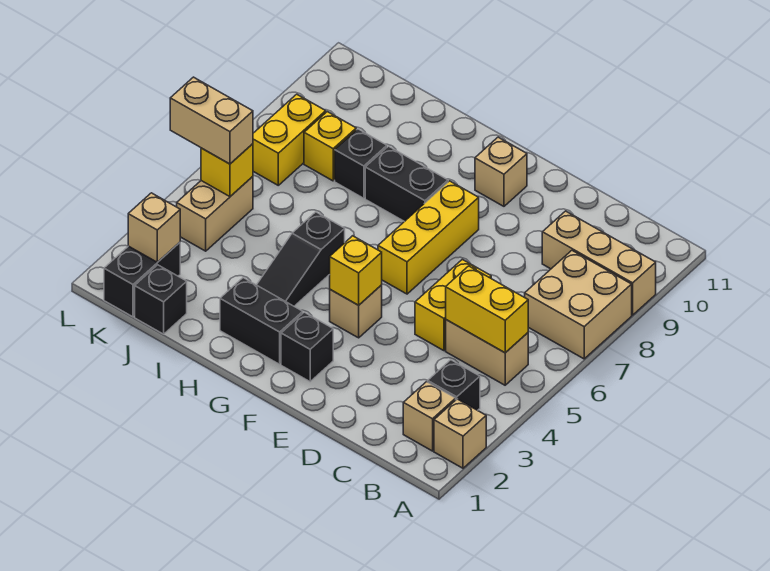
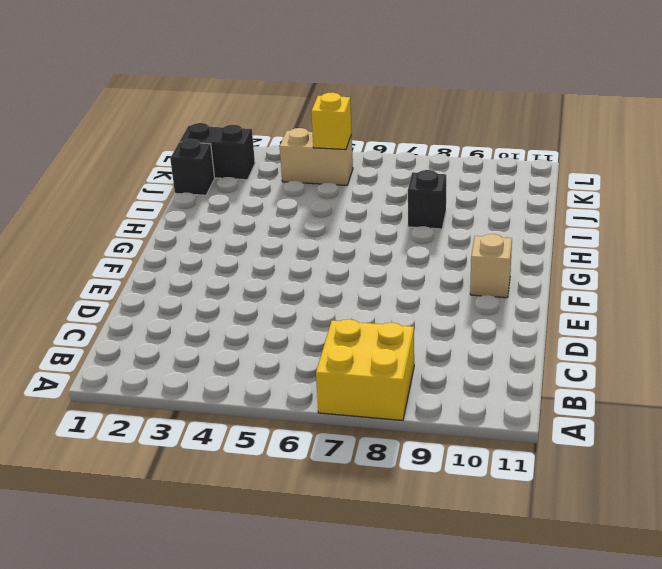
yellow 2x2 brick [316,319,414,420] -> tan 2x2 brick [525,251,632,359]
none -> tan 1x1 brick [434,399,486,468]
none -> tan 1x3 brick [542,211,656,315]
none -> tan 1x1 brick [403,382,456,451]

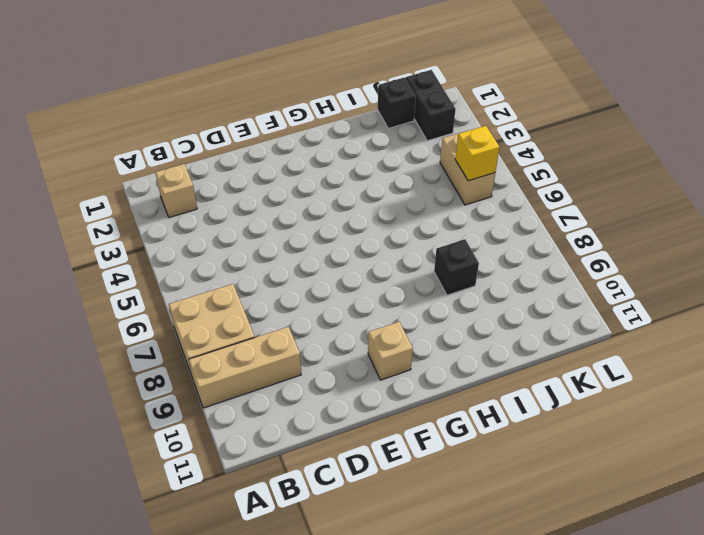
none -> tan 1x1 brick [434,399,486,468]
none -> black 1x1 brick [428,360,480,410]
none -> tan 1x2 brick [446,320,528,385]

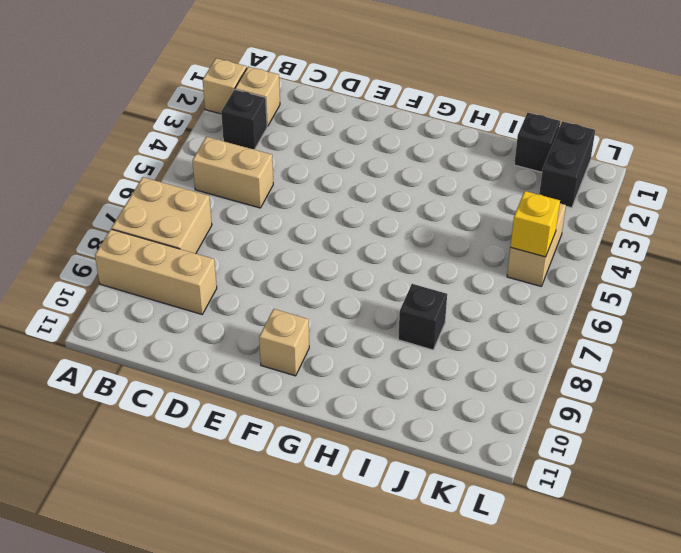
none -> yellow 1x2 brick [415,259,491,351]
none -> black 1x1 brick [281,312,333,382]
none -> tan 1x1 brick [330,285,382,338]

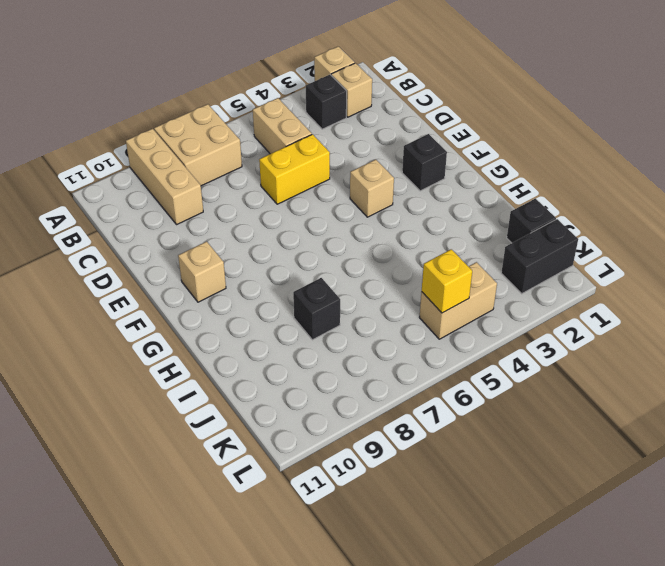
none -> yellow 1x3 brick [378,181,479,294]
none -> black 1x2 brick [220,278,303,364]
none -> black 1x2 brick [365,146,448,222]

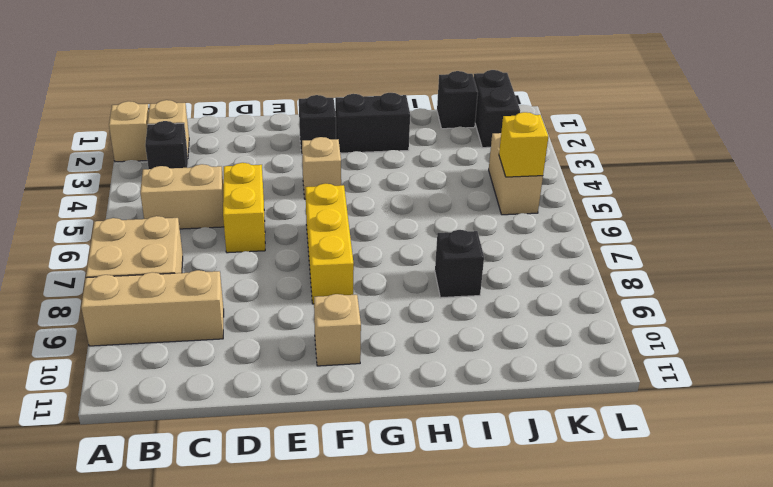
none -> black 1x2 brick [365,146,448,222]
none -> black 1x3 slope [257,212,345,306]
none -> yellow 1x1 brick [304,112,356,181]

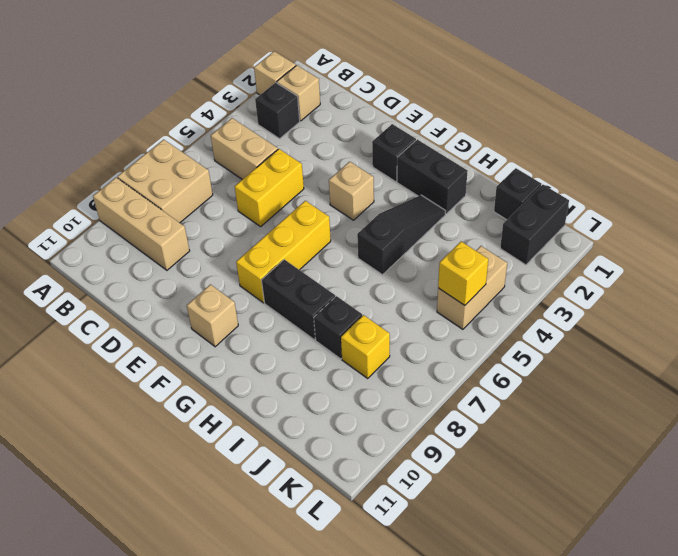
none -> yellow 1x2 brick [253,94,326,185]
none -> yellow 1x2 brick [446,266,528,353]
none -> yellow 1x1 brick [330,236,382,305]

